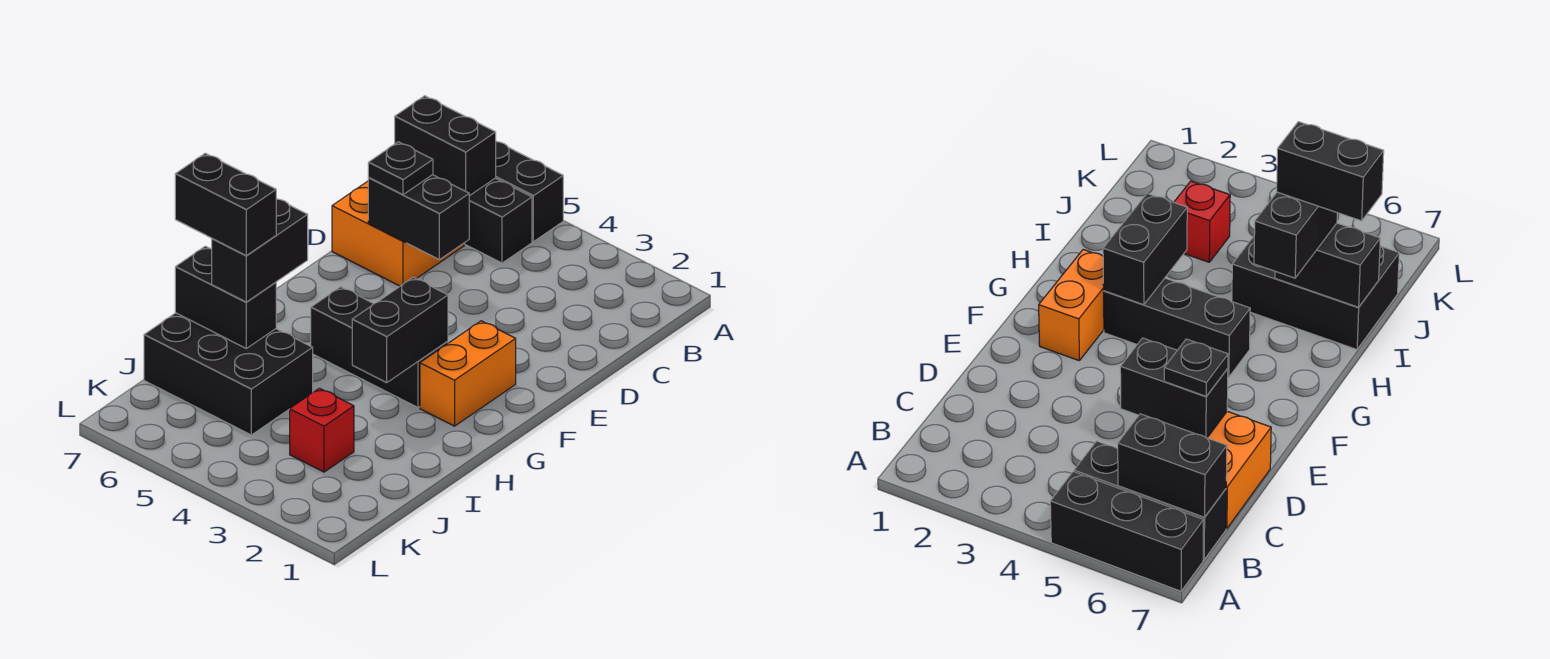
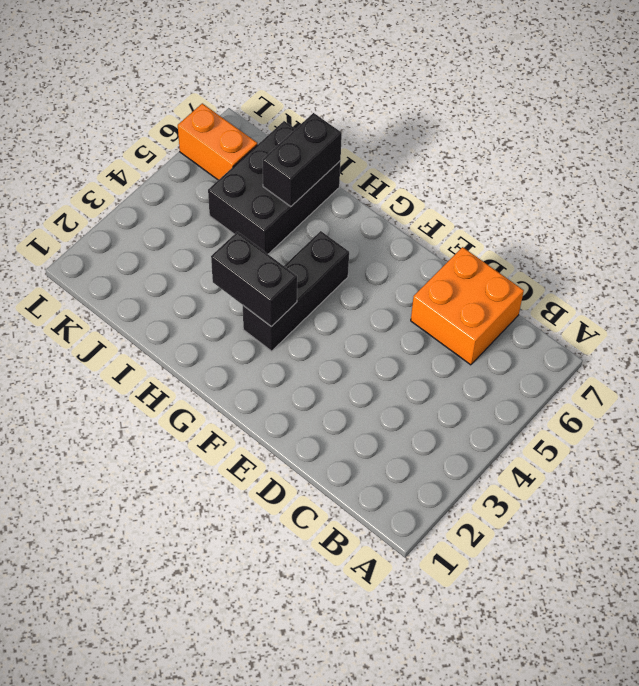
orange 1x2 brick [178,103,257,180] -> orange 1x2 brick moved to [420,321,516,426]
none -> black 1x3 brick [496,141,563,242]
none -> black 1x3 brick [464,178,532,263]
none -> red 1x1 brick [290,388,354,472]

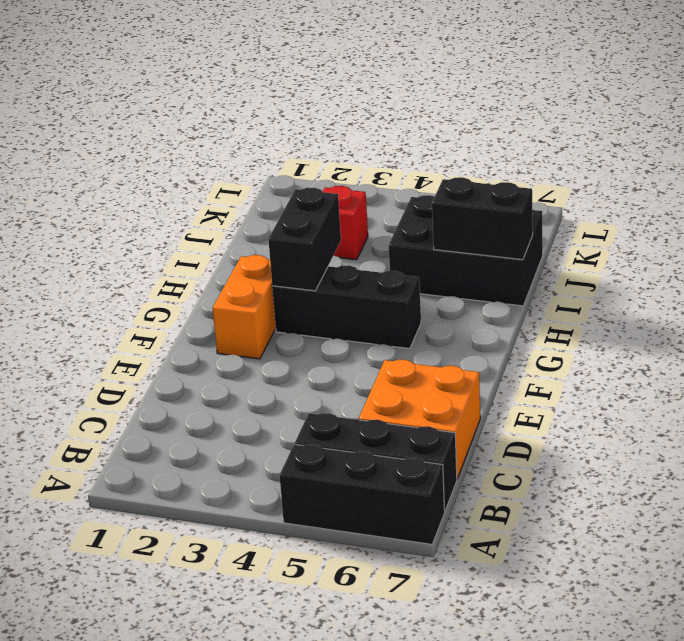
none -> black 1x2 brick [395,96,496,196]
none -> black 1x2 brick [368,175,469,260]
none -> black 1x1 plate [368,142,433,195]

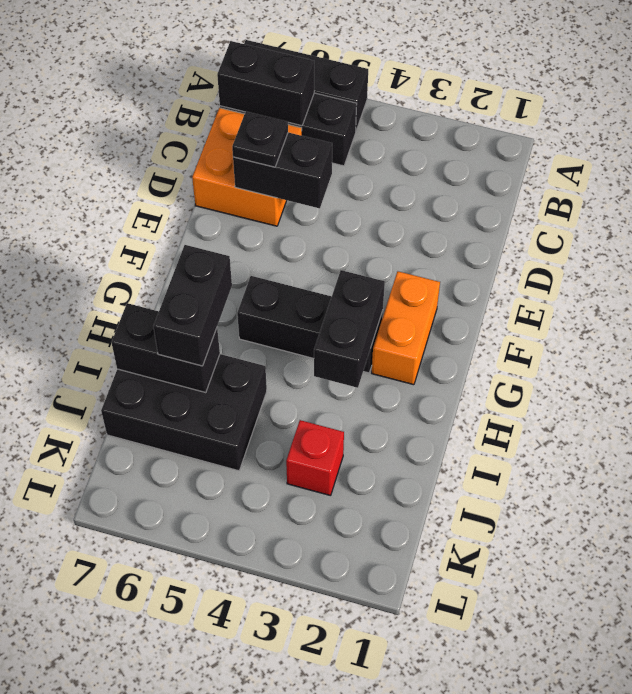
none -> black 1x2 brick [175,153,276,256]

